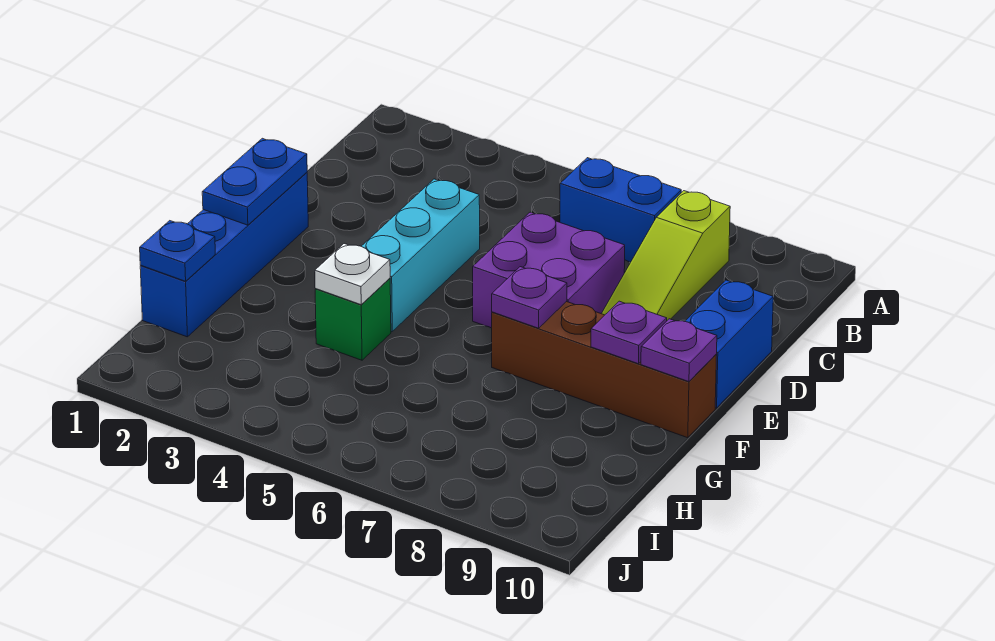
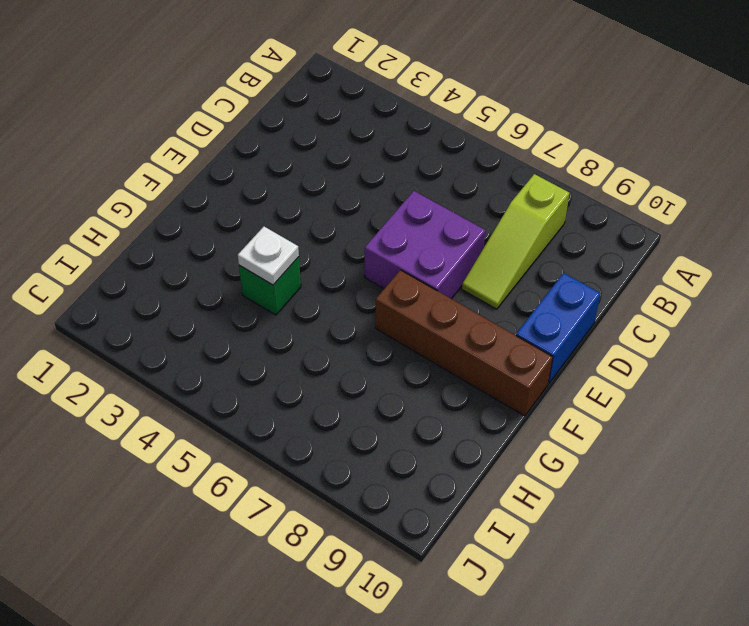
none -> blue 1x2 brick [560,158,681,262]
none -> cyan 1x3 brick [361,179,480,332]
none -> blue 1x4 brick [140,173,308,337]

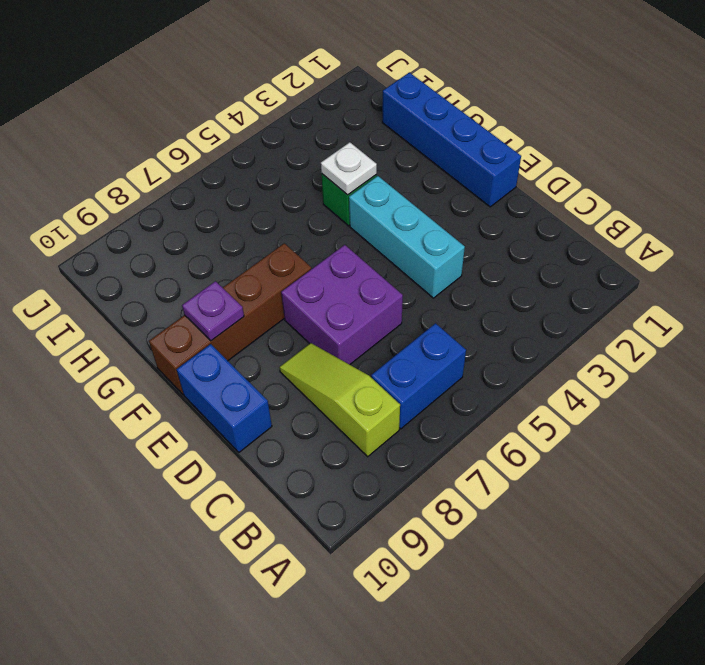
none -> blue 1x2 plate [202,138,307,225]
none -> purple 1x1 plate [492,267,567,328]
none -> purple 1x1 plate [641,319,717,382]

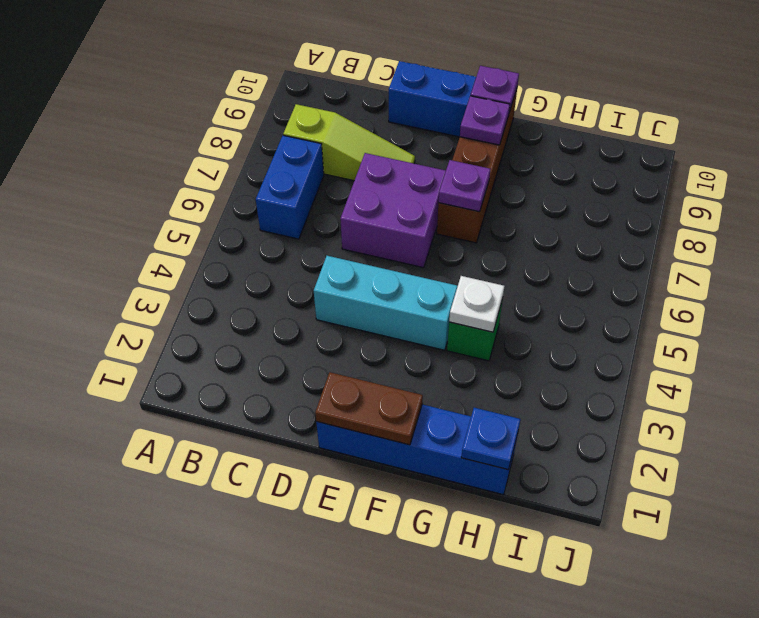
brown 1x2 plate [315,372,423,445] -> blue 1x2 plate [202,138,307,225]

